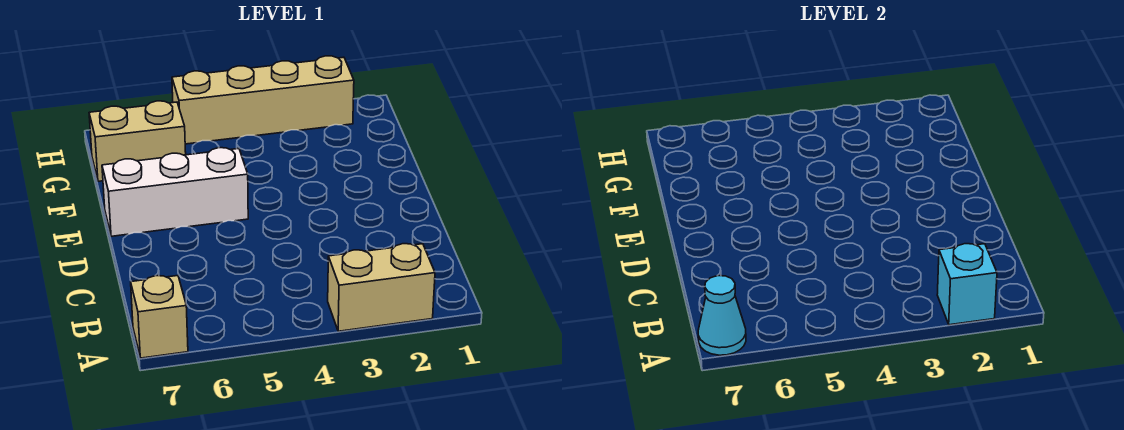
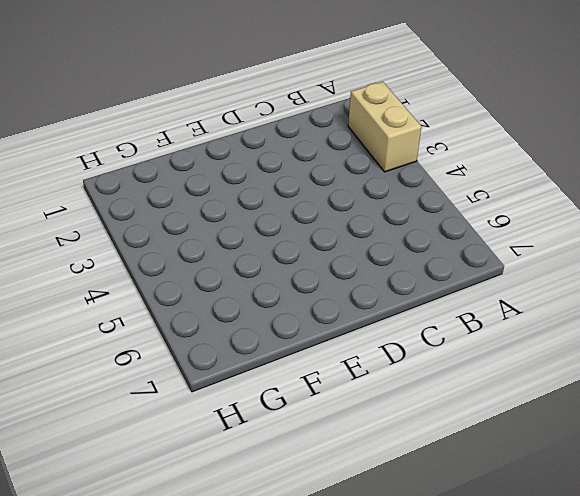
none -> tan 1x1 brick [131,276,188,358]
none -> white 1x3 brick [102,148,248,236]

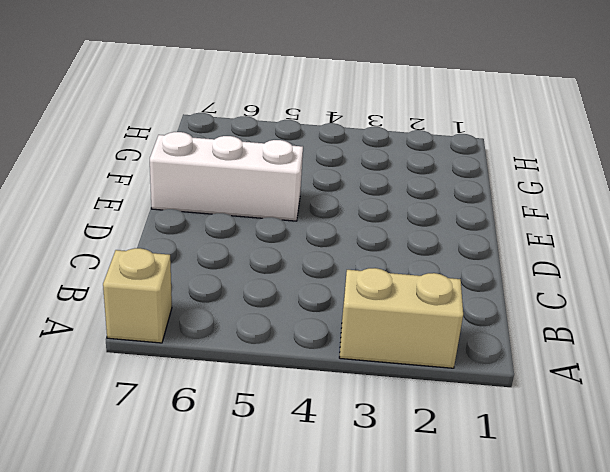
none -> tan 1x2 brick [89,101,186,181]
none -> tan 1x4 brick [172,56,354,144]

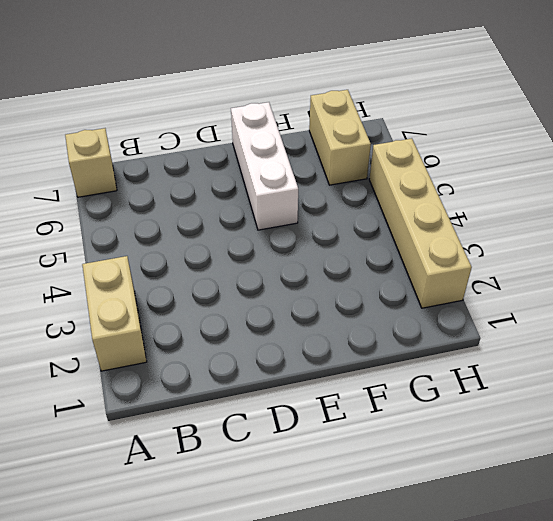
none -> cyan 1x1 brick [937,244,997,325]
none -> cyan 1x1 cone [698,276,746,355]

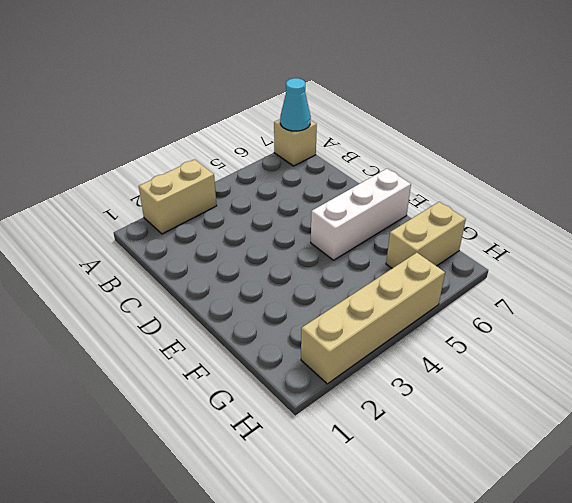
none -> cyan 1x1 brick [937,244,997,325]

